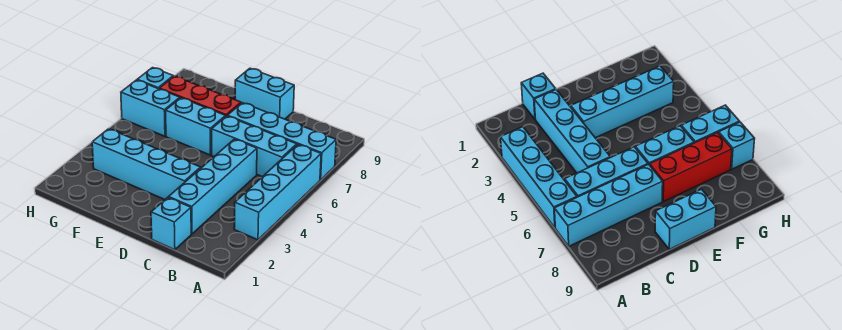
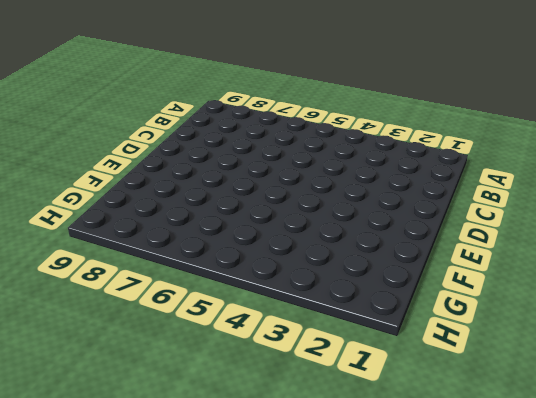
none -> cyan 1x4 brick [234,144,321,240]
none -> cyan 1x4 brick [227,103,336,180]

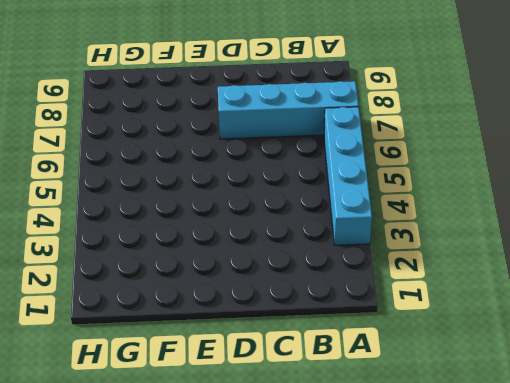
none -> cyan 1x3 brick [212,116,297,177]
none -> cyan 1x1 brick [151,197,191,250]

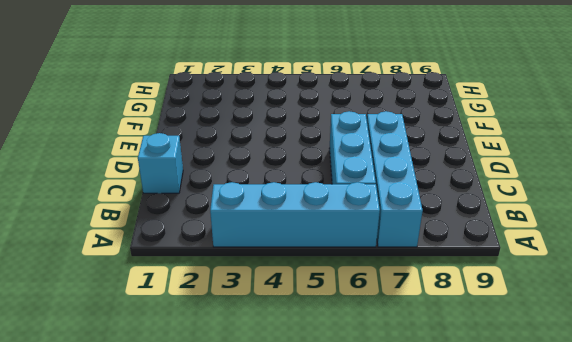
none -> cyan 1x4 brick [169,139,257,234]
none -> cyan 1x4 brick [92,129,201,200]

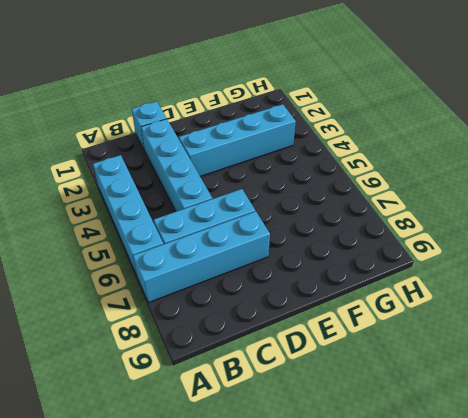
none -> cyan 1x2 brick [235,68,294,119]
none -> cyan 1x2 brick [166,98,226,155]

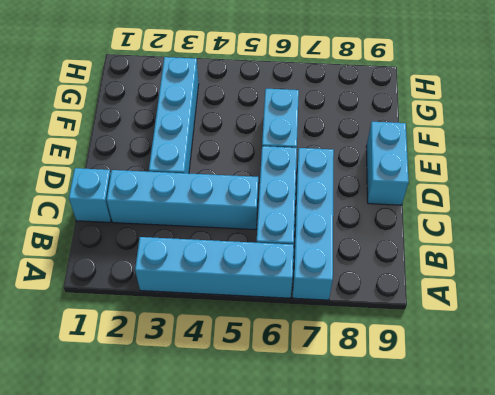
none -> red 1x3 brick [159,76,241,116]
none -> cyan 1x2 brick [121,80,180,136]

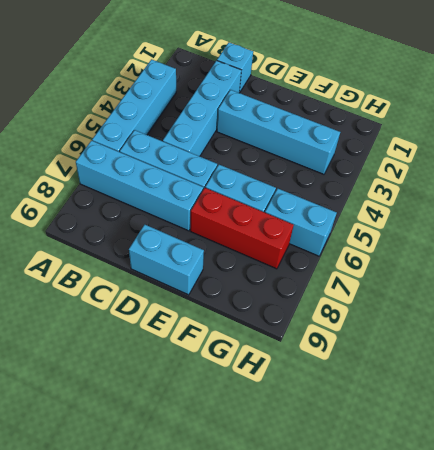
none -> cyan 1x1 brick [137,68,173,89]

